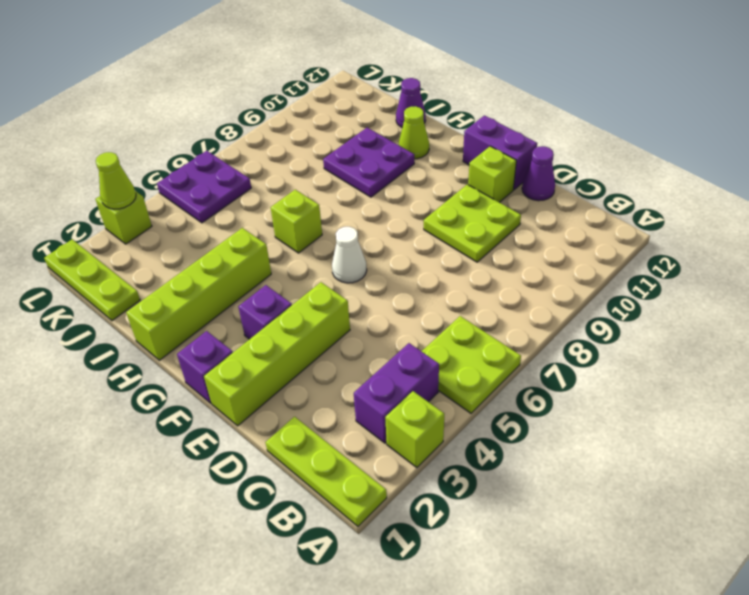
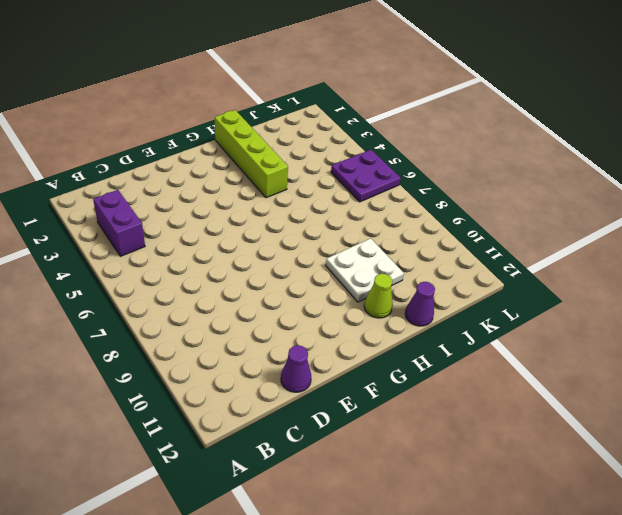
white 2x2 plate [326,238,404,302] -> purple 2x2 plate [323,128,414,197]
none -> lime 1x3 plate [266,417,387,526]
none -> lime 1x1 brick [385,391,444,468]
none -> lime 2x2 plate [422,316,521,413]

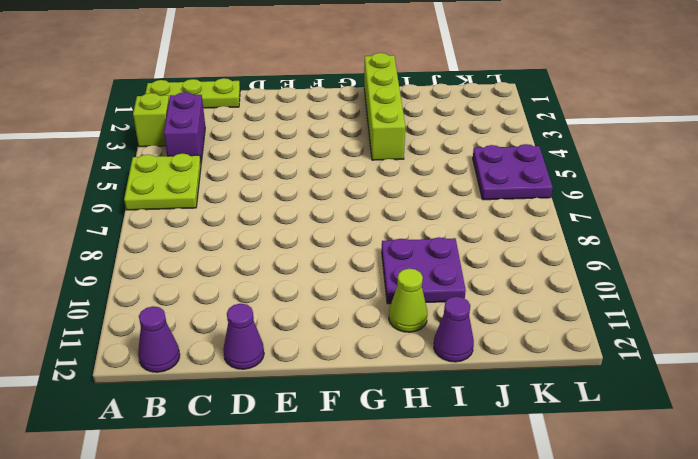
purple 1x1 cone [138,306,180,372] -> none
none -> lime 2x2 plate [424,184,521,262]
none -> lime 1x4 brick [204,282,350,426]
none -> lime 1x1 brick [468,146,516,202]

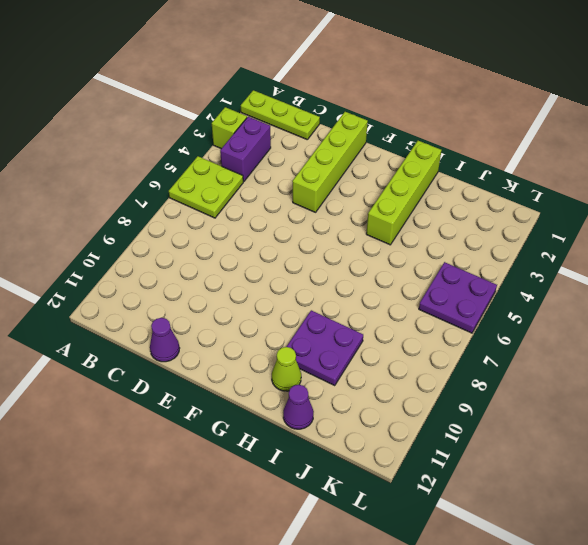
none -> lime 2x2 plate [424,184,521,262]
none -> lime 1x1 brick [468,146,516,202]
none -> purple 1x2 brick [463,116,537,190]

